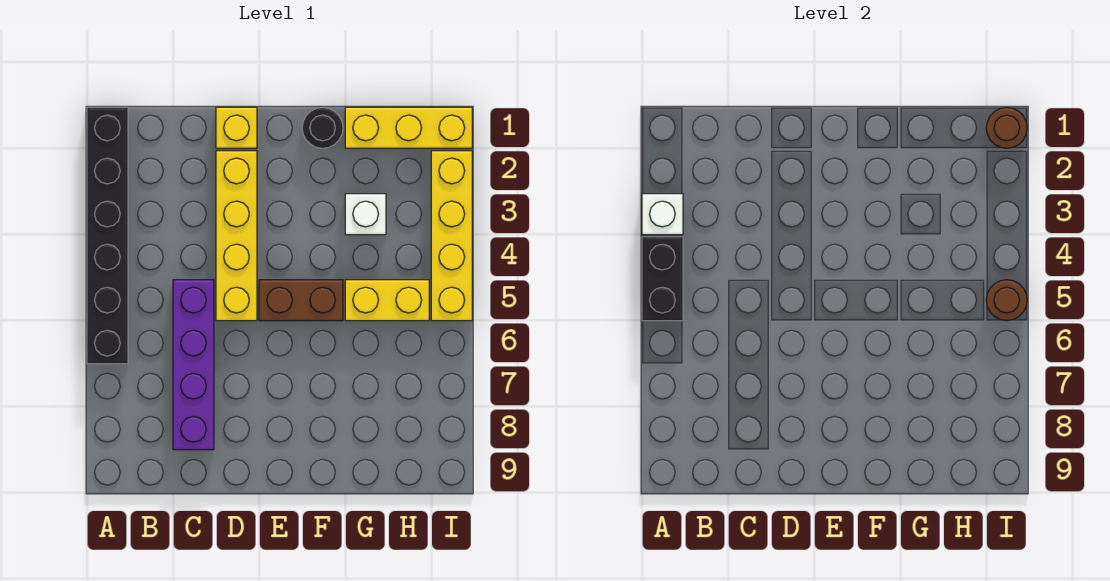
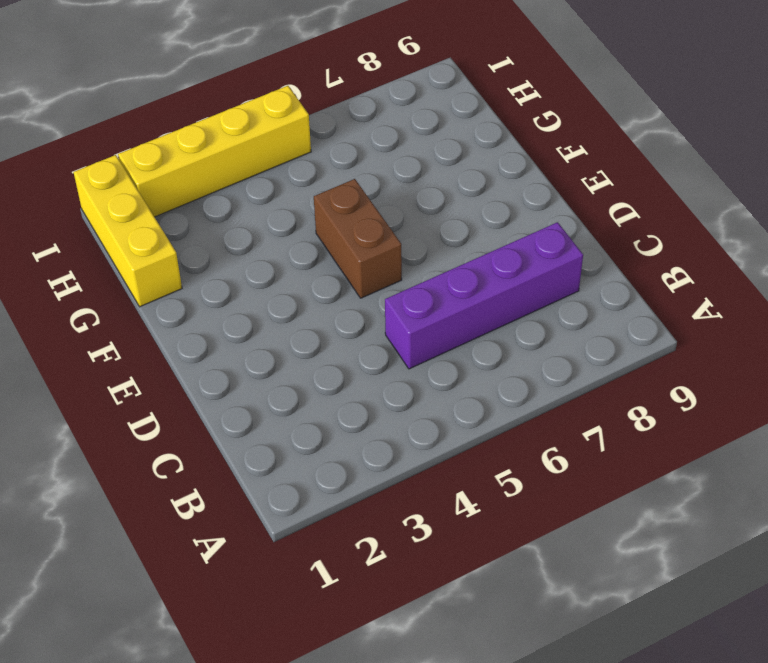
none -> black 1x6 brick [87,107,128,364]
none -> yellow 1x1 brick [216,107,257,148]
none -> yellow 1x4 brick [216,151,257,321]

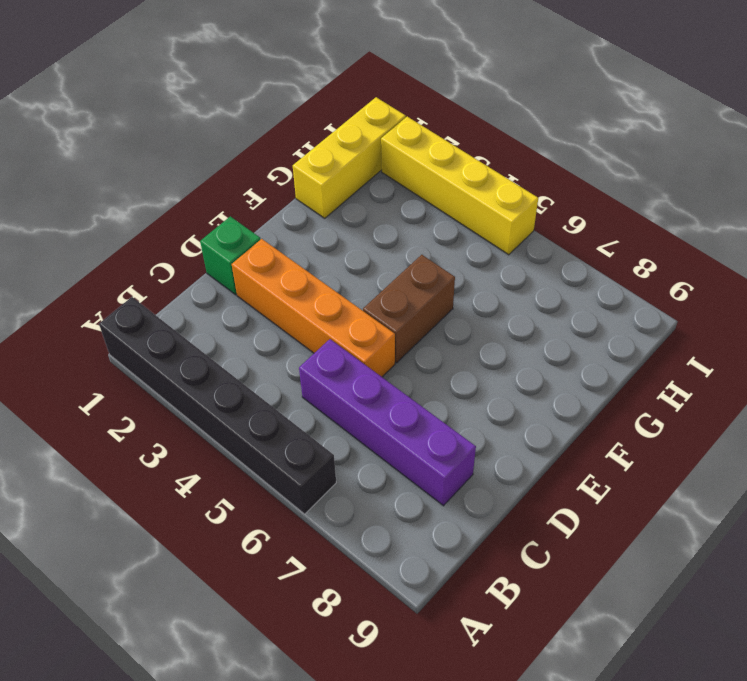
green 1x1 brick [200,216,260,295] -> yellow 1x1 brick [216,107,257,148]
orange 1x4 brick [232,239,395,377] -> yellow 1x4 brick [216,151,257,321]
none -> black 1x1 round brick [302,108,343,148]
none -> white 1x1 brick [345,194,386,235]
none -> yellow 1x2 brick [345,280,429,321]

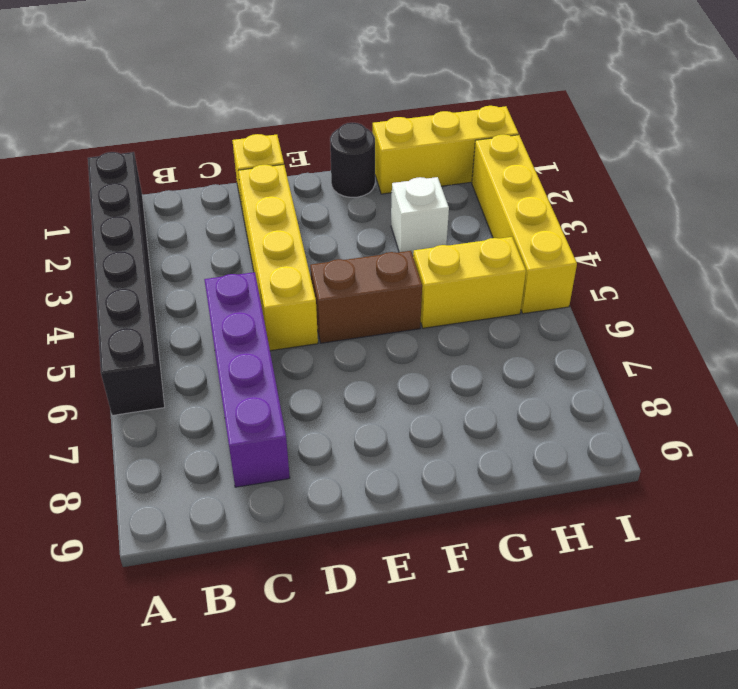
none -> white 1x1 brick [642,194,683,235]
none -> black 1x2 brick [642,237,683,321]
none -> brown 1x1 round brick [986,108,1027,148]

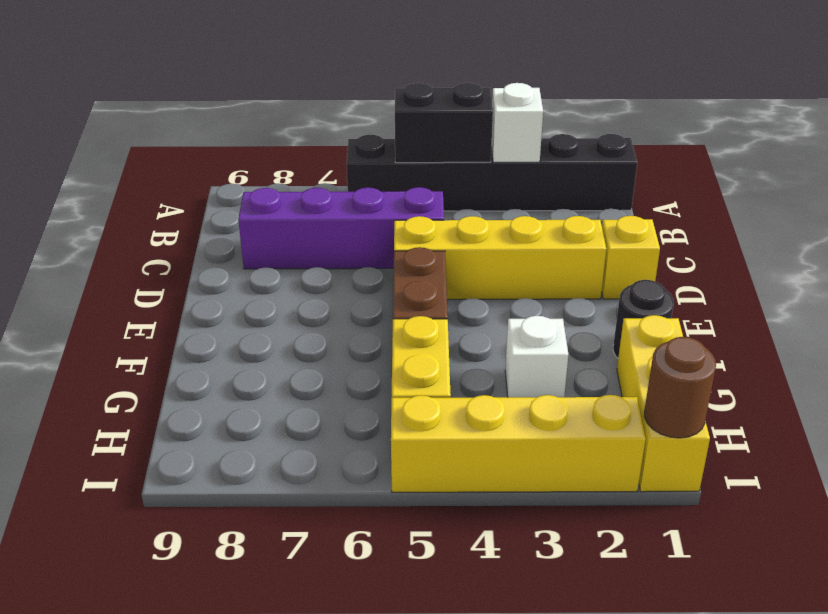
none -> brown 1x1 round brick [986,280,1027,321]

